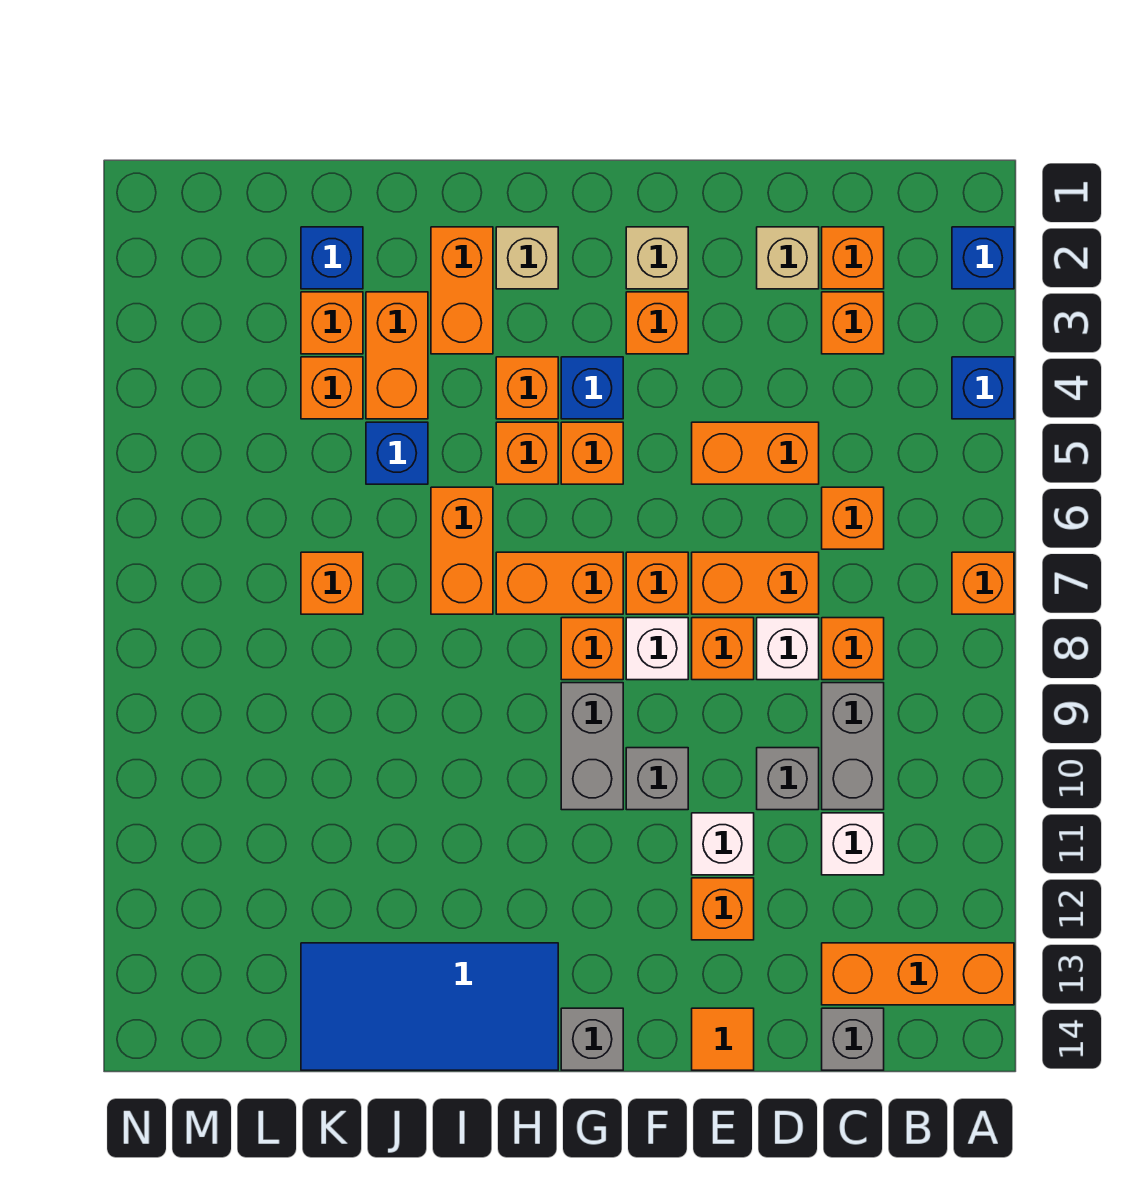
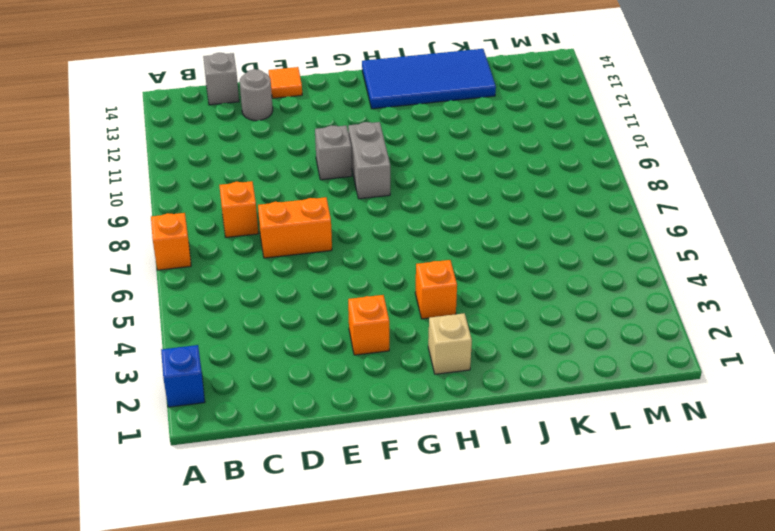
grey 1x1 round brick [240,69,273,121] -> none
none -> blue 1x1 brick [952,357,1014,419]
none -> orange 1x3 brick [822,943,1014,1005]
none -> orange 1x1 brick [822,227,884,289]
none -> orange 1x1 brick [822,292,884,354]

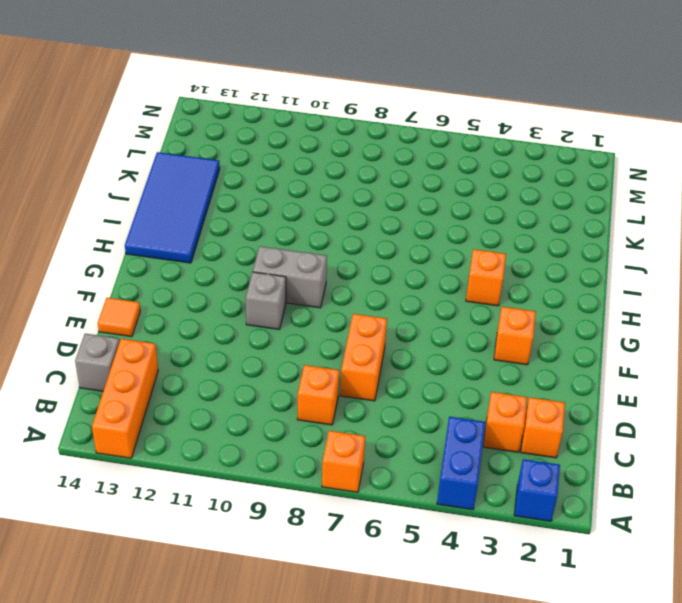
blue 1x2 brick [437,417,486,510] -> blue 1x1 brick [952,357,1014,419]
none -> orange 1x1 brick [822,487,884,549]
none -> grey 1x2 brick [822,683,884,810]
none -> white 1x1 brick [822,813,884,875]
none -> tan 1x1 brick [757,227,819,289]

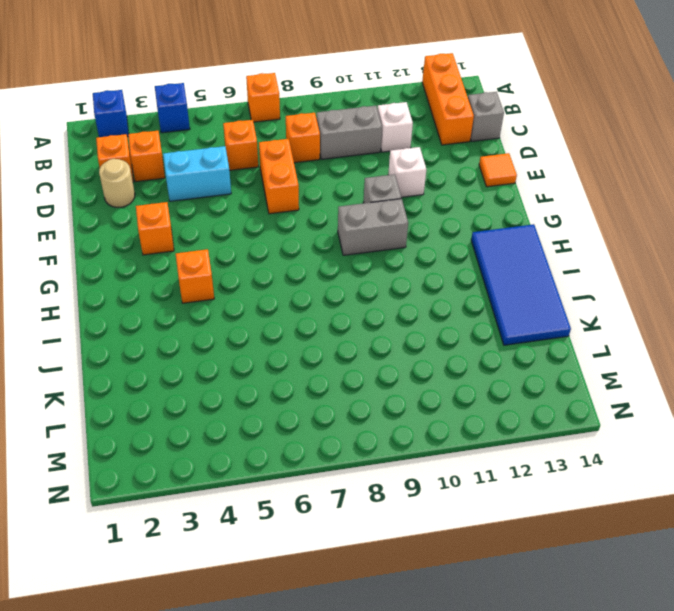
tan 1x1 round brick [99,159,135,207] -> tan 1x1 brick [757,227,819,289]
cyan 1x2 brick [163,146,231,201] -> orange 1x2 brick [692,422,819,484]
none -> white 1x1 brick [757,618,819,680]
none -> grey 1x1 brick [757,748,819,810]
none -> orange 1x1 brick [692,618,754,680]
none -> orange 1x1 brick [692,878,754,940]

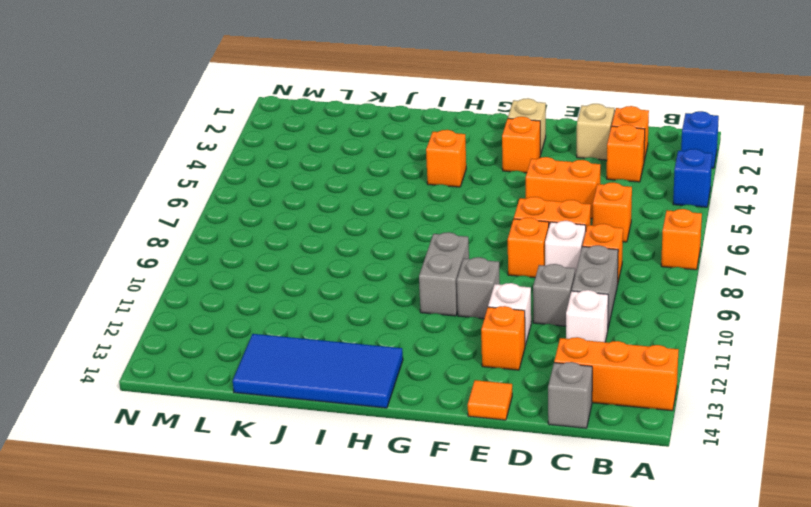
none -> orange 1x1 brick [626,552,688,614]
none -> white 1x1 brick [626,618,688,680]
none -> blue 1x1 brick [561,357,623,419]
none -> orange 1x1 brick [561,422,623,484]

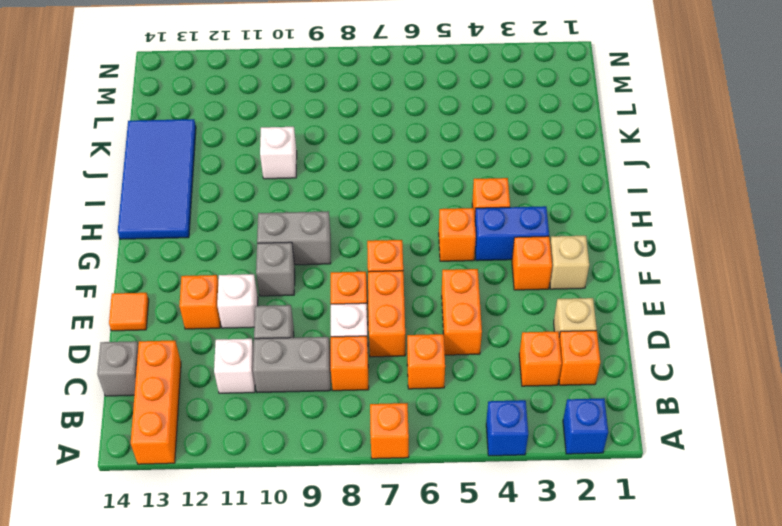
blue 1x2 brick [475,206,549,261] -> blue 1x1 brick [561,357,623,419]
white 1x1 brick [260,127,297,179] -> white 1x1 brick moved to [626,618,688,680]
none -> orange 1x2 brick [496,552,623,614]
none -> orange 1x1 brick [561,618,623,680]
none -> grey 1x1 brick [561,1008,623,1070]
none -> tan 1x1 brick [496,227,558,289]

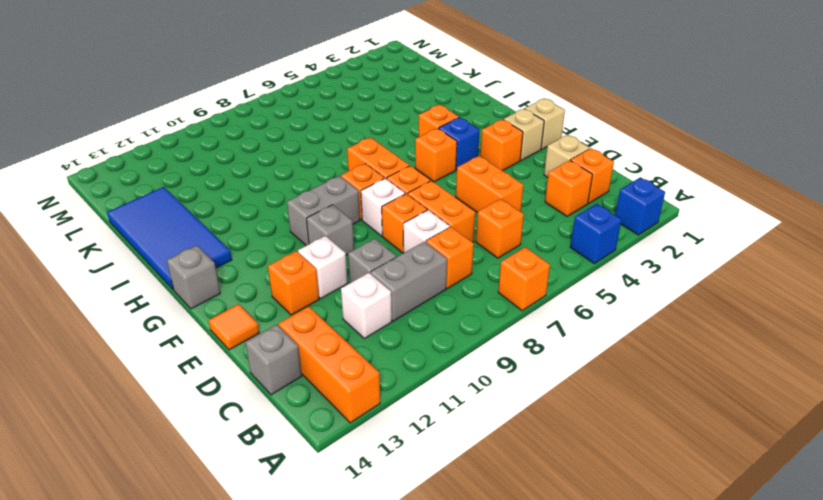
tan 1x1 brick [525,98,565,149] -> tan 1x1 brick moved to [496,227,558,289]
none -> orange 1x1 brick [496,422,558,484]
none -> orange 1x2 brick [431,227,493,354]
none -> orange 1x2 brick [431,487,493,614]
none -> orange 1x2 brick [366,292,428,419]

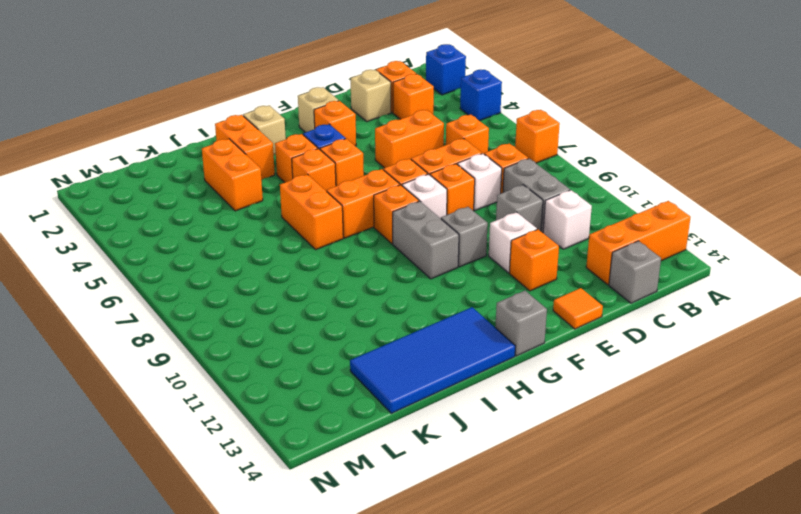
none -> blue 1x1 brick [366,422,428,484]
none -> blue 1x1 brick [301,227,363,289]
none -> orange 1x1 brick [301,292,363,354]
none -> orange 1x1 brick [301,357,363,419]

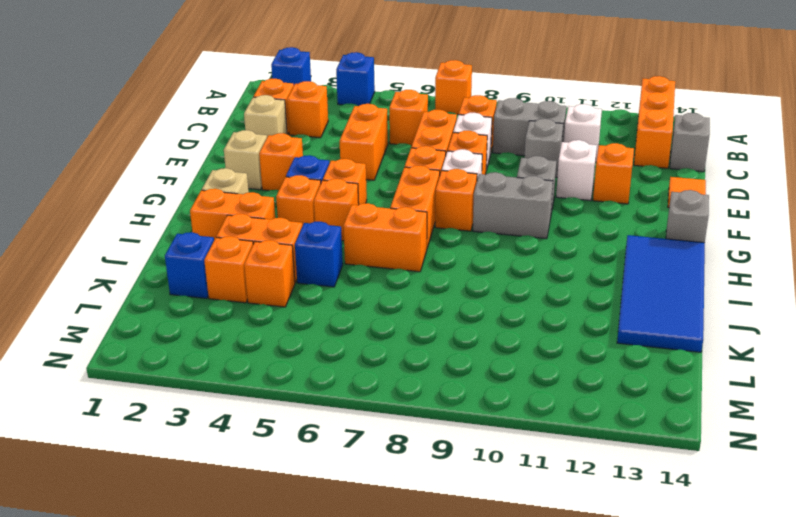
none -> orange 1x1 brick [301,552,363,614]

